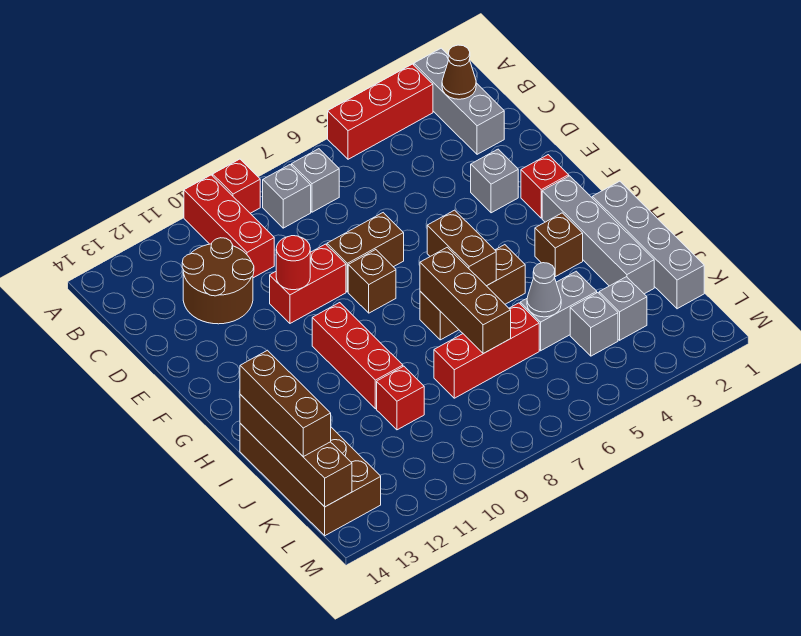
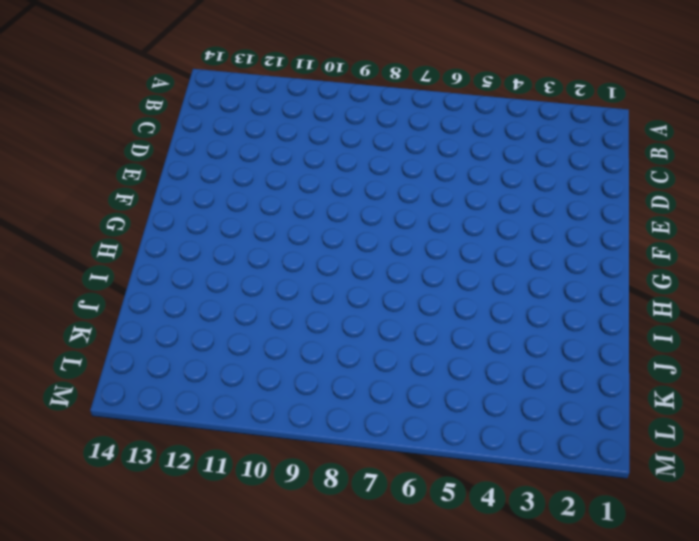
none -> grey 1x3 brick [414,48,504,154]
none -> red 1x3 brick [328,64,433,159]
none -> red 1x1 brick [213,159,260,213]
none -> red 1x3 brick [184,175,274,278]

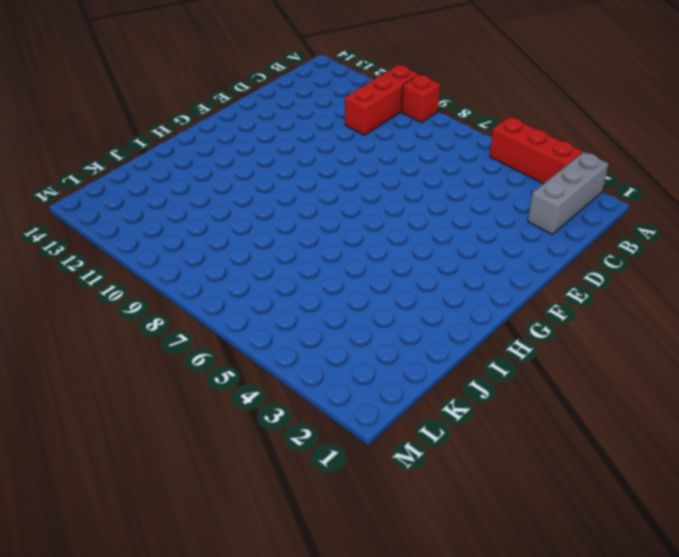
none -> grey 1x1 brick [292,149,339,212]
none -> grey 1x1 brick [263,165,311,228]
none -> brown 2x2 round brick [182,238,254,324]
none -> grey 1x1 brick [471,149,518,213]

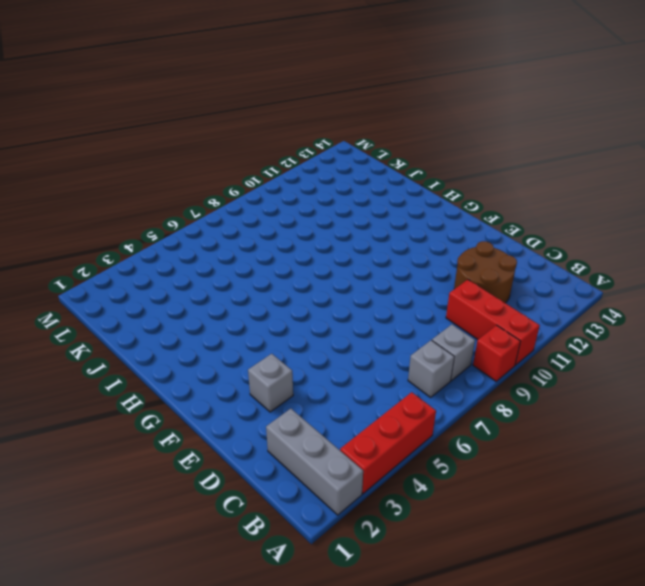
none -> brown 1x2 brick [327,213,404,292]
none -> red 1x2 brick [270,244,346,323]
none -> red 1x1 brick [521,155,569,218]
none -> brown 1x1 brick [348,250,396,313]

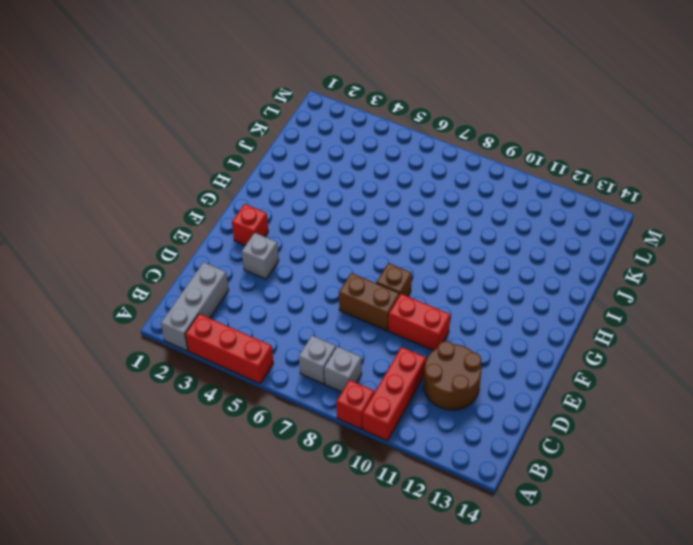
none -> grey 1x4 brick [542,176,654,294]
none -> red 1x3 brick [312,303,403,409]
none -> grey 1x4 brick [592,181,704,309]
none -> brown 1x1 brick [535,213,583,277]

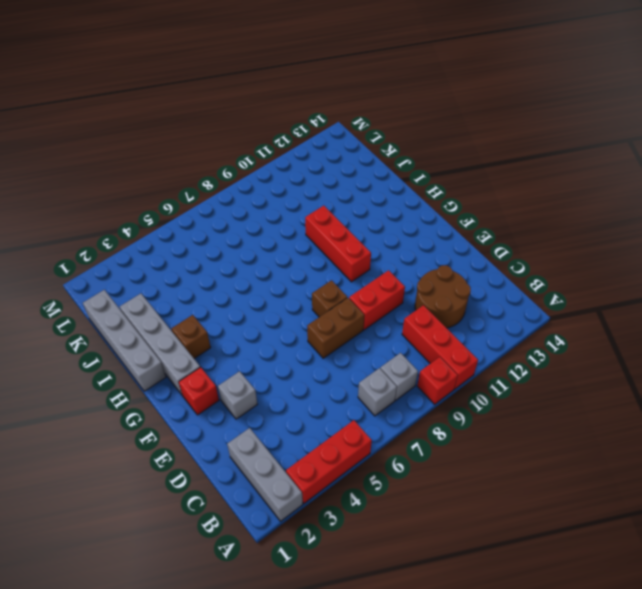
none -> brown 1x3 brick [420,245,525,340]
none -> brown 2x4 brick [240,424,381,536]
none -> grey 1x2 brick [520,271,597,351]
none -> red 1x3 brick [434,303,539,398]

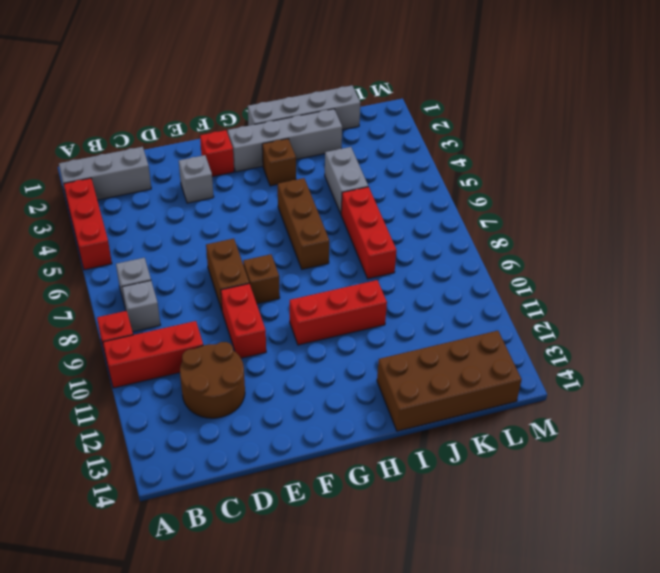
none -> red 1x1 brick [377,366,424,430]
none -> grey 1x1 brick [599,277,647,340]
none -> grey 1x1 brick [570,293,618,356]
none -> brown 1x1 cone [442,45,476,99]

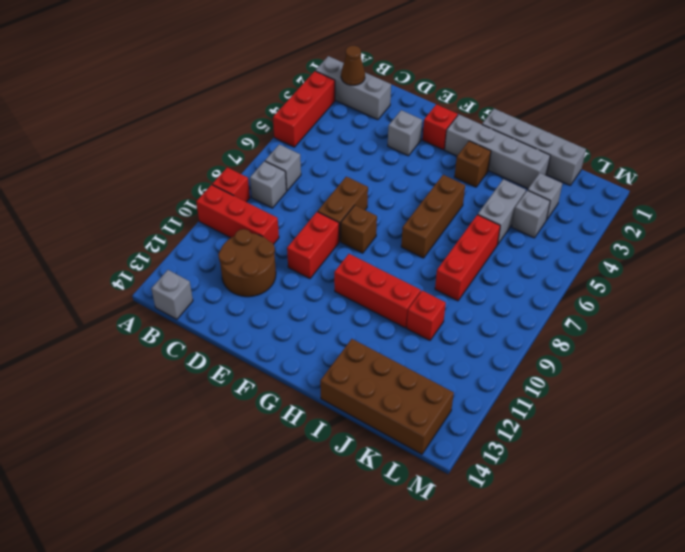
grey 1x1 brick [151,270,193,319] -> none
none -> red 1x1 round brick [276,236,310,290]
none -> brown 1x2 brick [427,210,496,286]
none -> brown 1x3 brick [420,247,511,354]
none -> brown 1x4 brick [240,395,352,507]

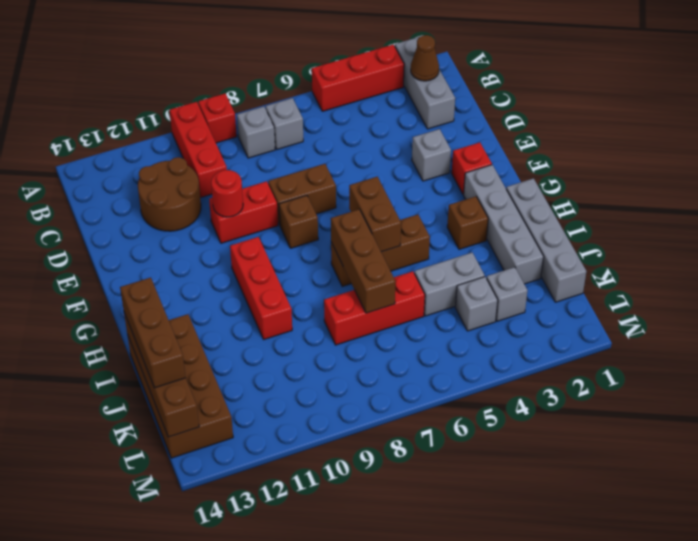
none -> red 1x1 brick [377,366,424,430]
none -> grey 1x1 cone [527,263,561,317]

